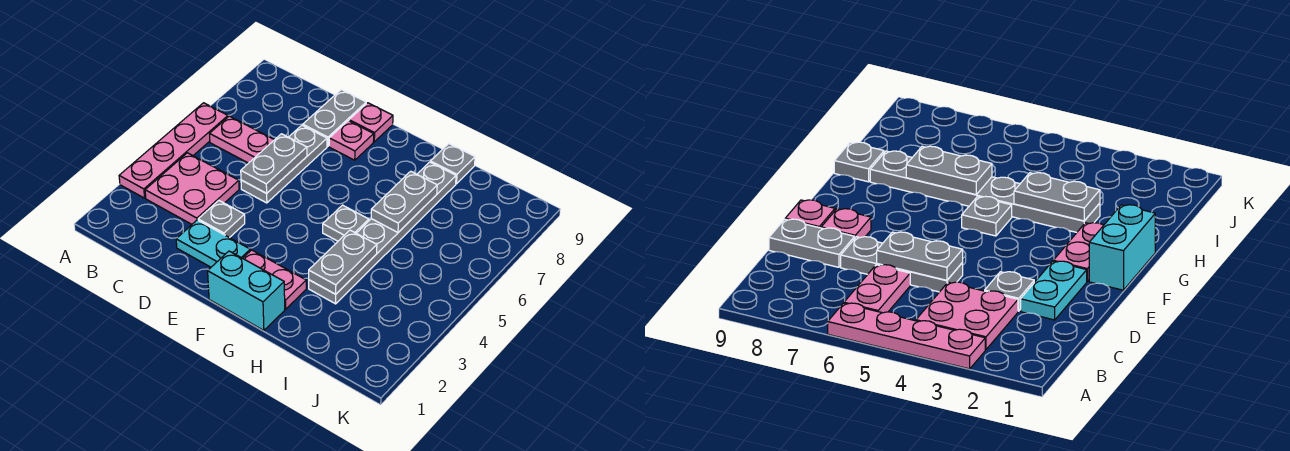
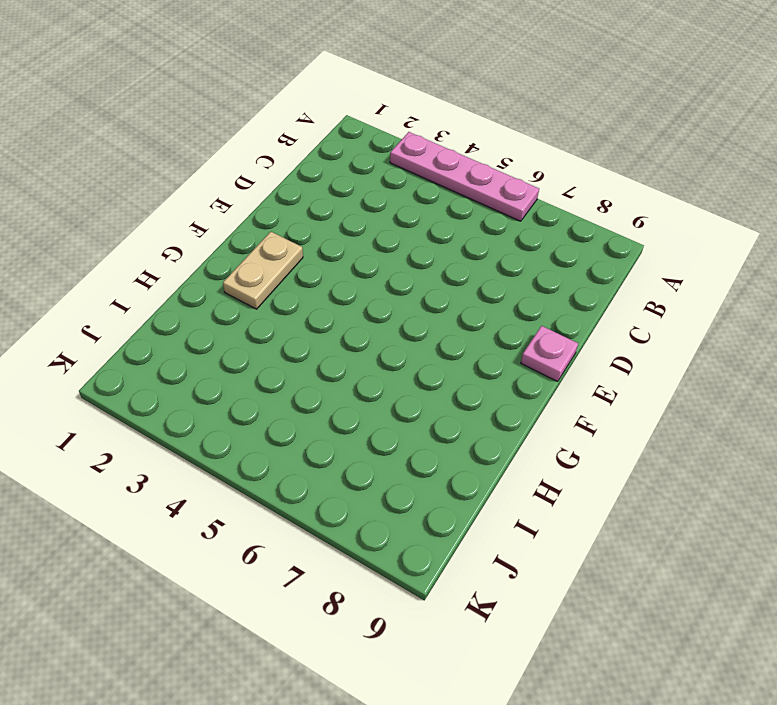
tan 1x2 plate [223,232,303,309] -> pink 1x2 plate [243,250,306,309]
none -> pink 2x2 plate [145,153,239,224]
none -> pink 1x2 plate [210,116,274,163]
none -> cyan 1x2 plate [176,220,250,267]

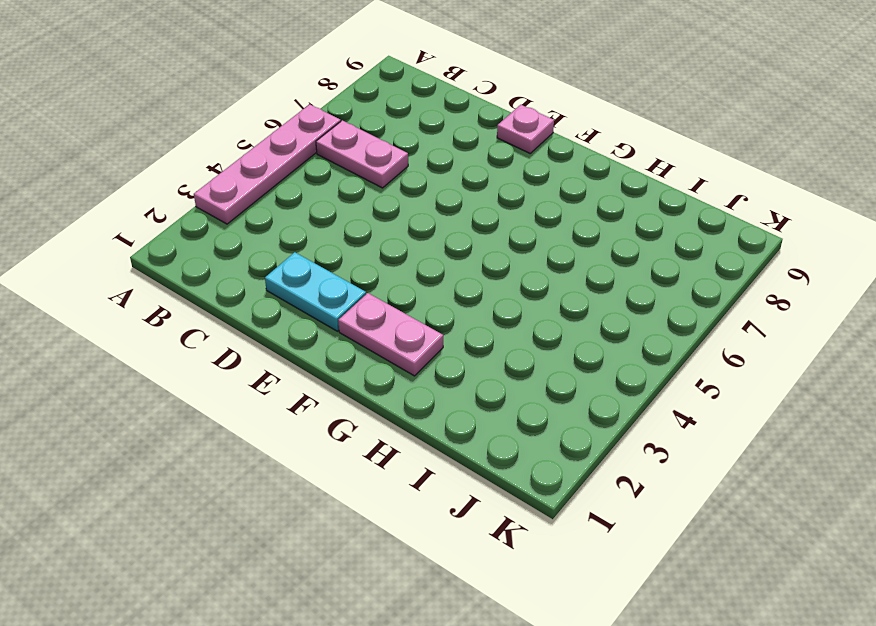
none -> pink 2x2 plate [145,153,239,224]
none -> grey 1x1 plate [198,201,245,238]
none -> grey 1x3 plate [241,125,327,203]

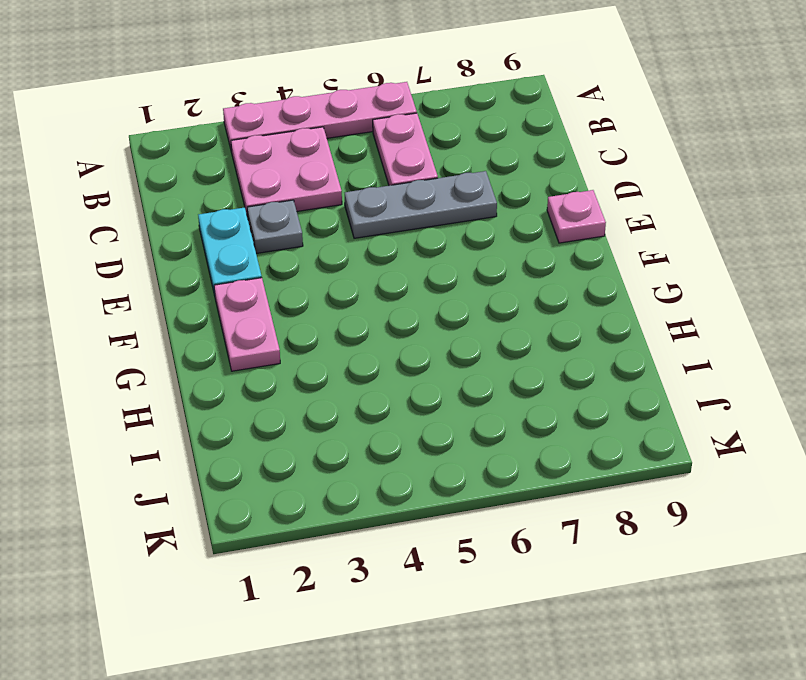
none -> grey 1x2 plate [303,90,366,146]
none -> pink 1x1 plate [329,121,374,160]
none -> cyan 1x2 brick [208,251,285,330]

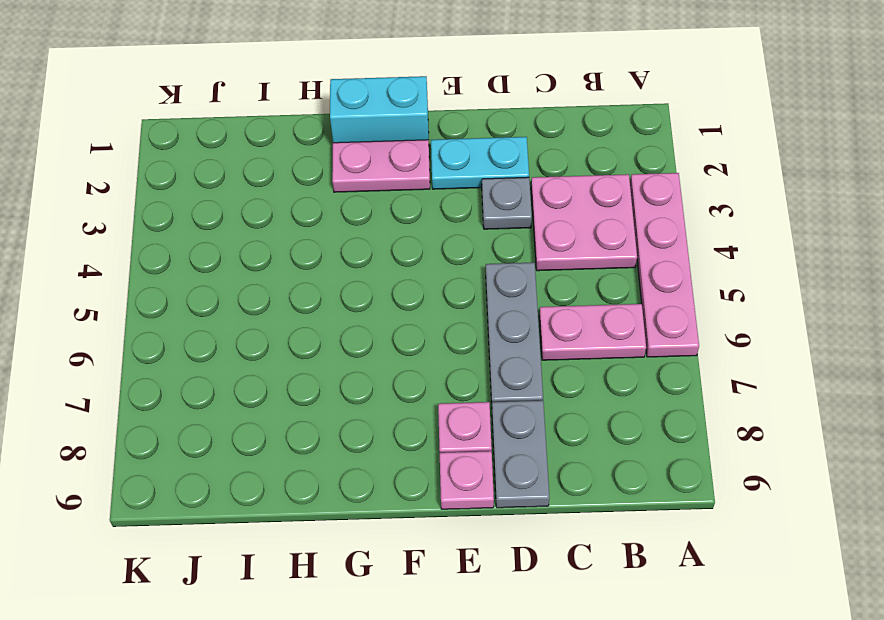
none -> grey 1x1 plate [323,205,369,241]
none -> grey 1x6 plate [309,162,456,304]
none -> grey 1x1 plate [431,144,475,184]

